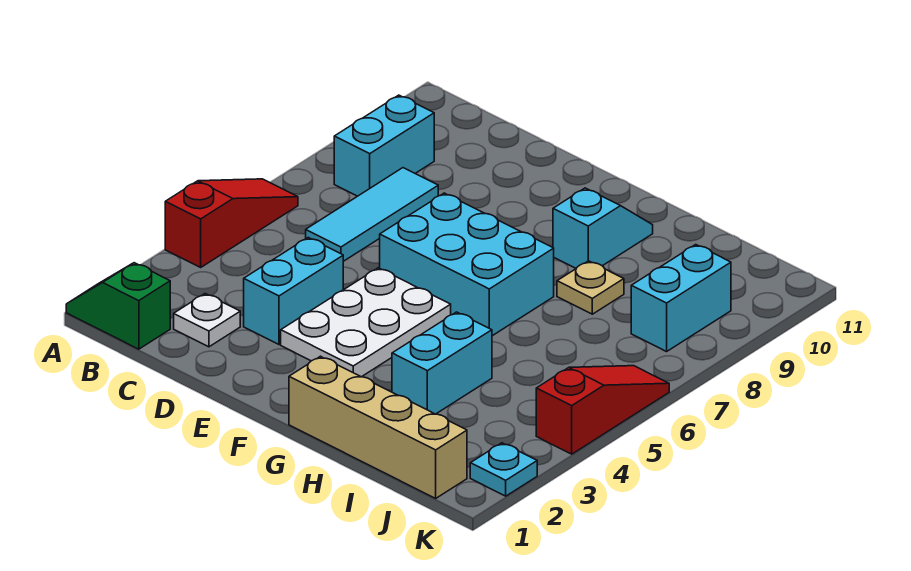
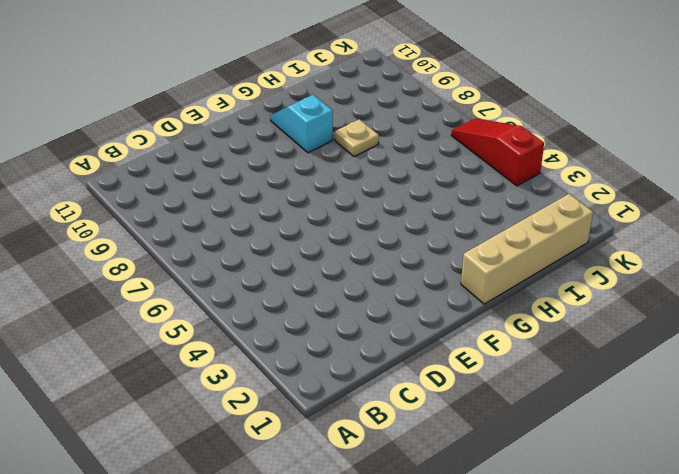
none -> green 1x2 slope [66,263,170,349]
none -> red 1x3 slope [165,179,298,267]
none -> cyan 1x2 brick [334,95,434,196]

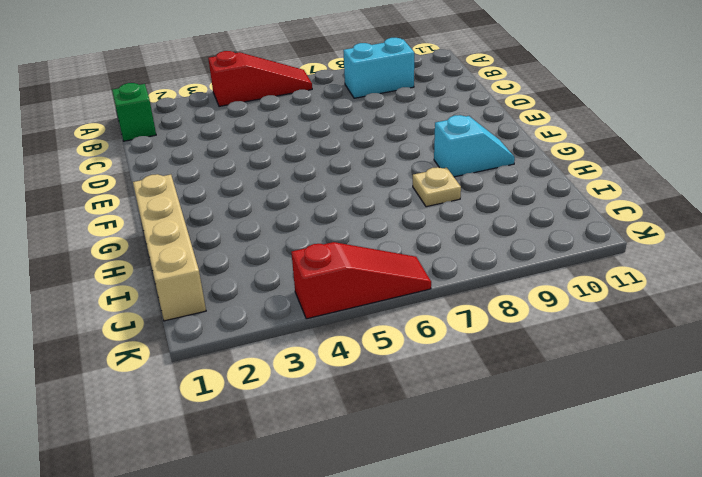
none -> white 1x1 plate [174,294,240,347]
none -> cyan 1x3 tile [306,168,438,261]
none -> cyan 1x2 brick [244,238,343,344]

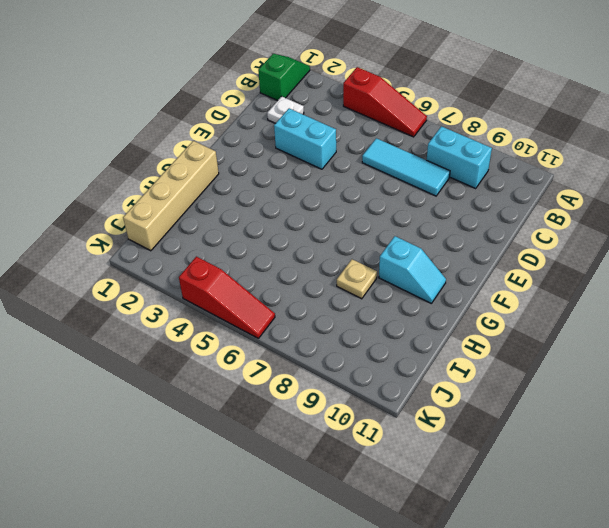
none -> white 2x3 plate [281,268,451,377]
none -> cyan 2x3 brick [380,193,554,336]
none -> cyan 1x2 brick [392,312,492,414]

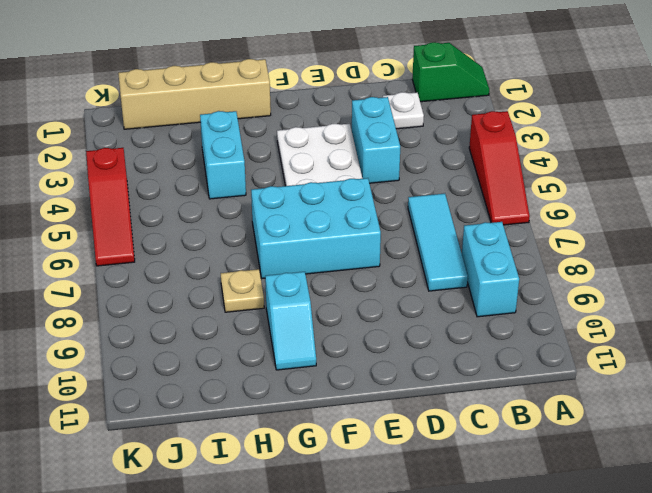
none -> cyan 1x2 brick [631,245,731,352]
none -> cyan 1x1 plate [470,443,537,496]

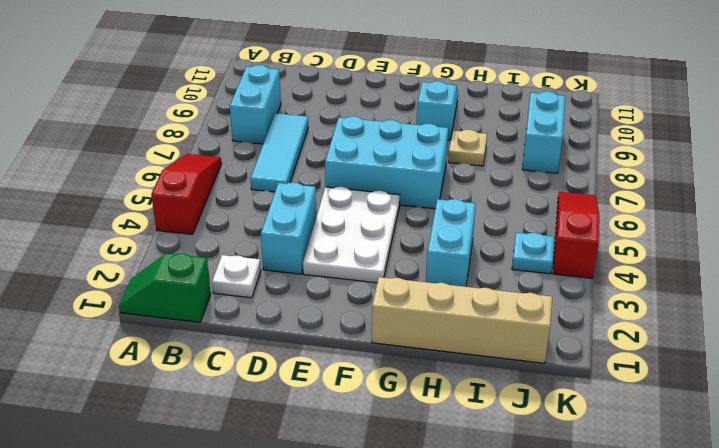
cyan 1x1 plate [512,232,554,274] -> cyan 1x1 plate moved to [470,443,537,496]

